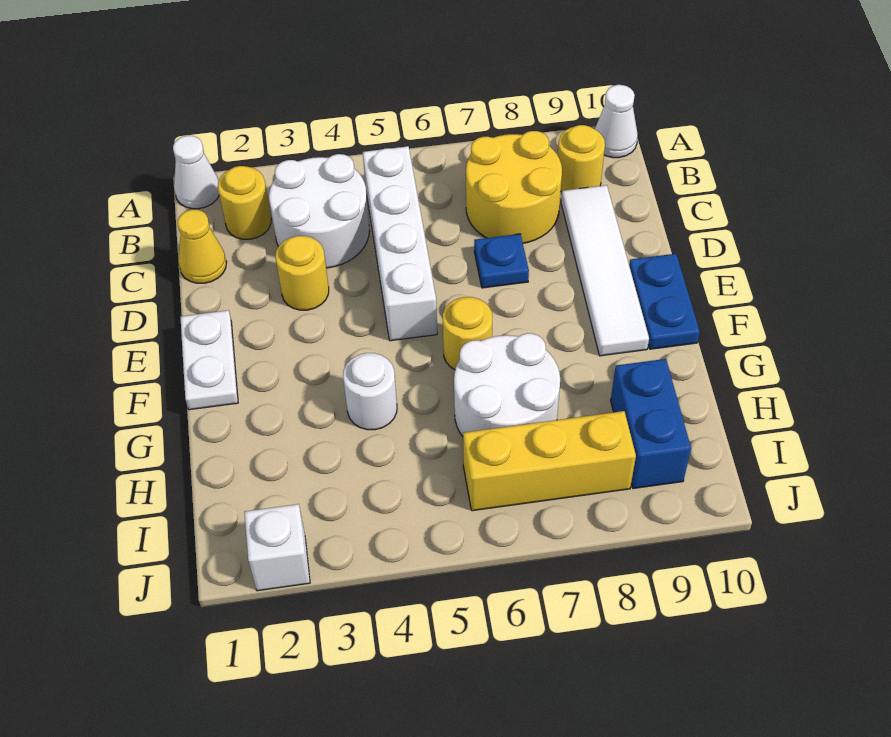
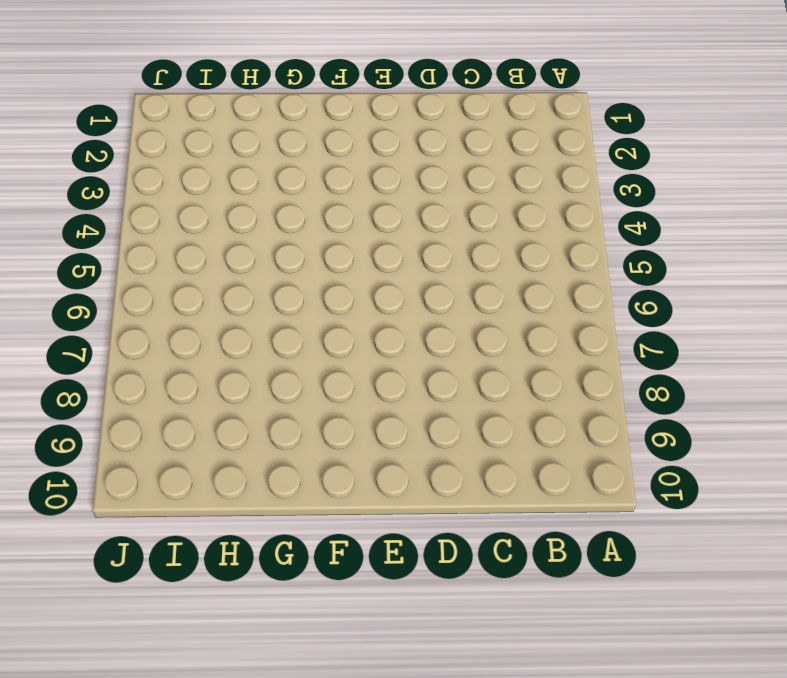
none -> white 1x1 cone [173,136,219,209]
none -> white 1x1 cone [595,85,638,158]
none -> yellow 1x1 round brick [218,166,271,239]

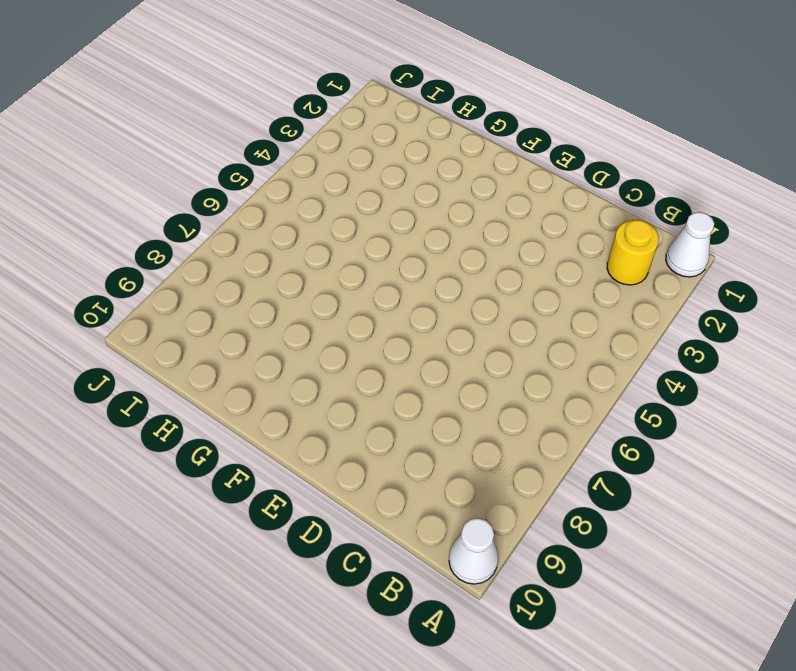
none -> white 2x2 round brick [269,154,369,268]
none -> white 1x4 brick [363,146,437,341]
none -> yellow 2x2 round brick [466,131,562,243]

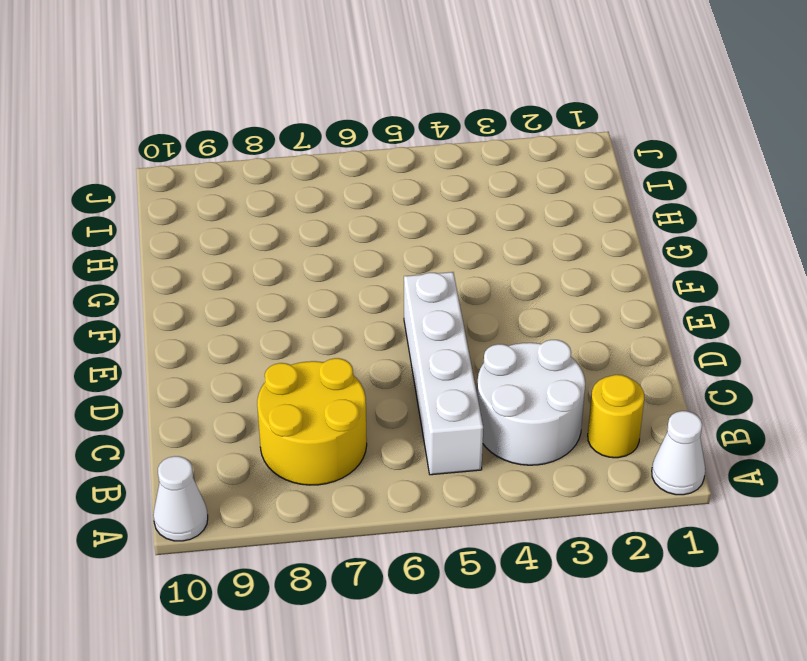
none -> yellow 1x1 round brick [558,125,605,192]
none -> yellow 1x1 cone [178,209,227,283]
none -> white 1x4 tile [561,185,649,356]

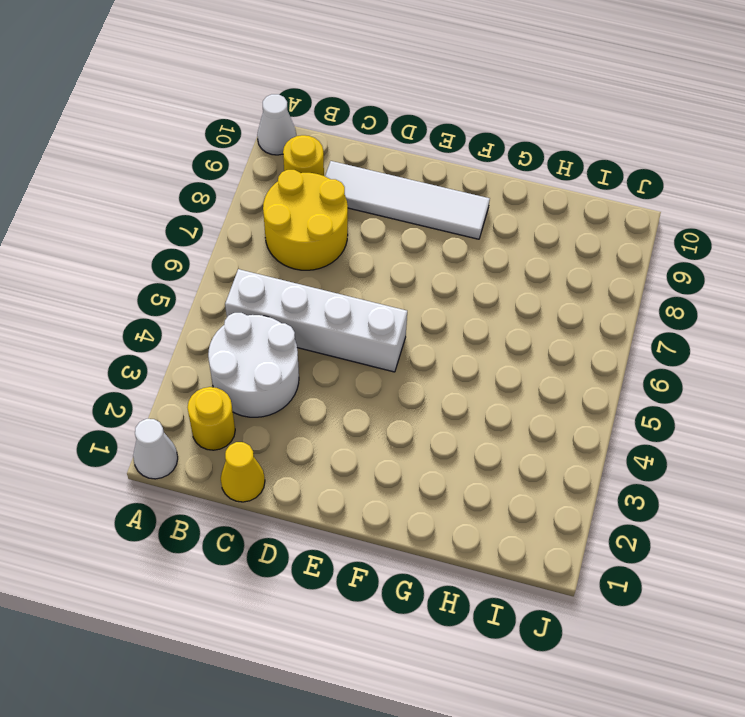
none -> yellow 1x1 round brick [275,236,329,310]
none -> blue 1x1 plate [474,234,529,288]
none -> white 1x2 plate [180,310,238,410]

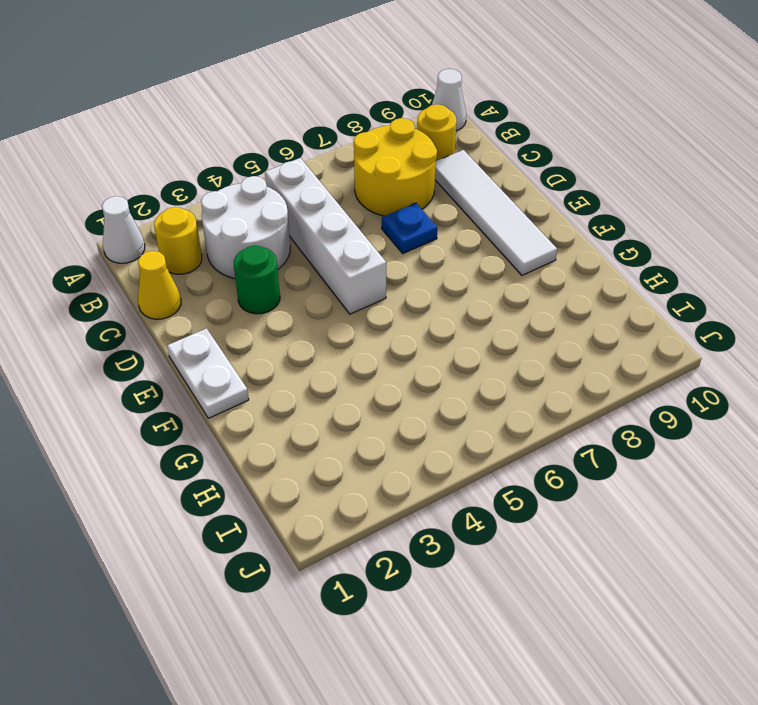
green 1x1 round brick [234,246,280,314] -> yellow 1x1 round brick [275,236,329,310]
none -> blue 1x2 plate [629,254,700,349]
none -> yellow 1x1 round brick [443,297,492,370]
none -> white 1x1 round brick [343,353,397,430]

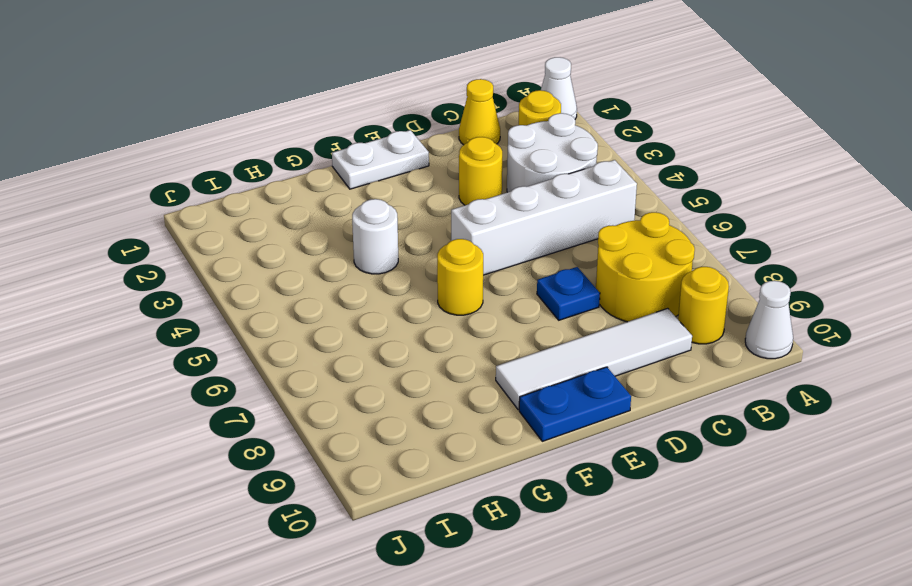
none -> white 2x2 round brick [454,333,560,437]
none -> blue 1x2 brick [611,359,691,488]
none -> yellow 1x3 brick [463,411,636,511]

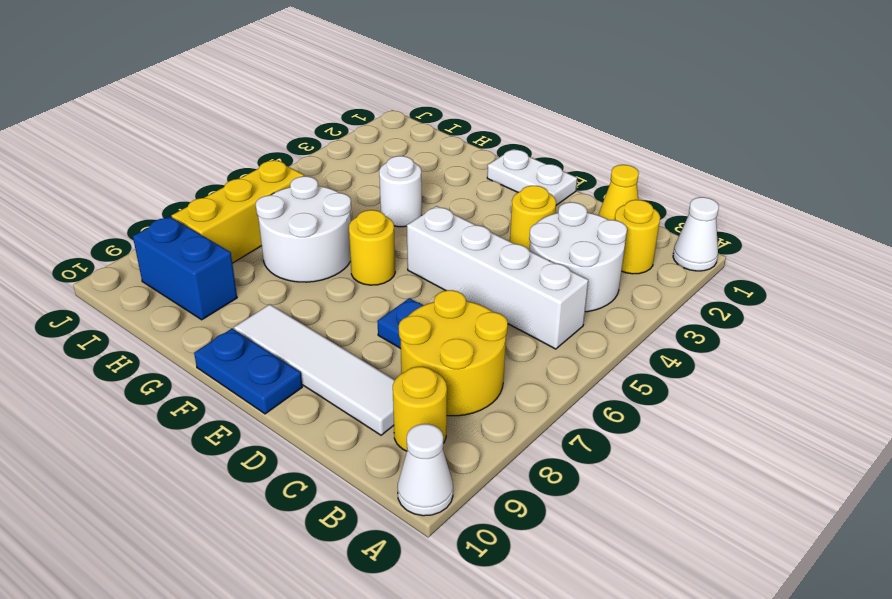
none -> white 1x1 brick [244,504,310,591]

